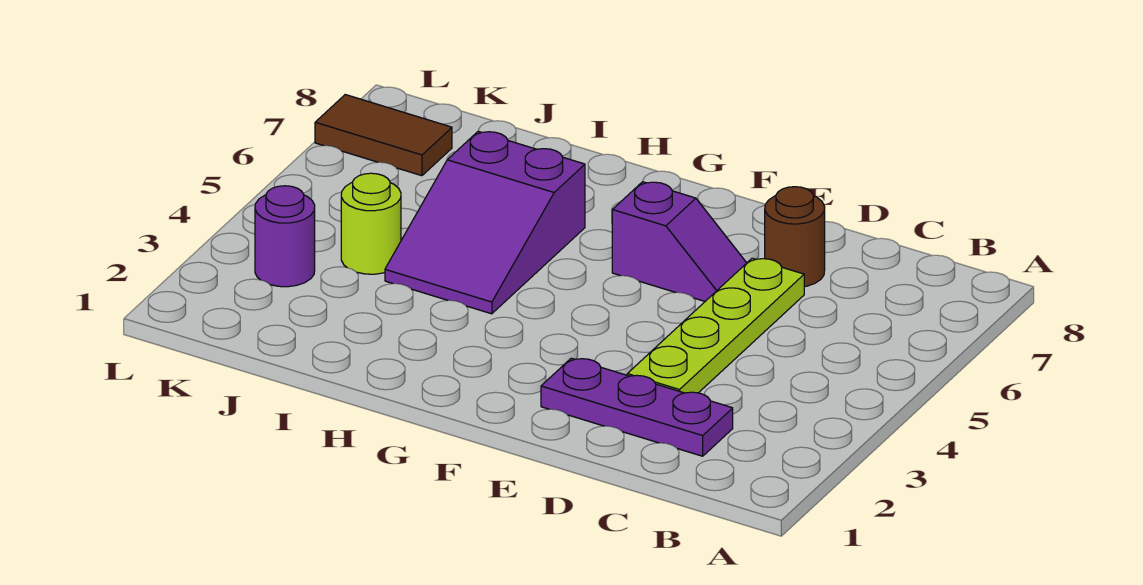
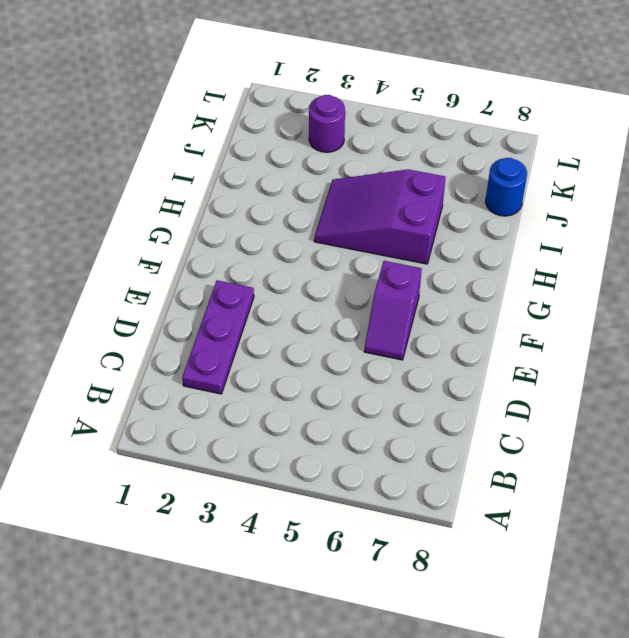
blue 1x1 round brick [486,158,527,216] -> none
none -> lime 1x4 plate [627,258,804,393]
none -> brown 1x1 round brick [765,187,825,287]

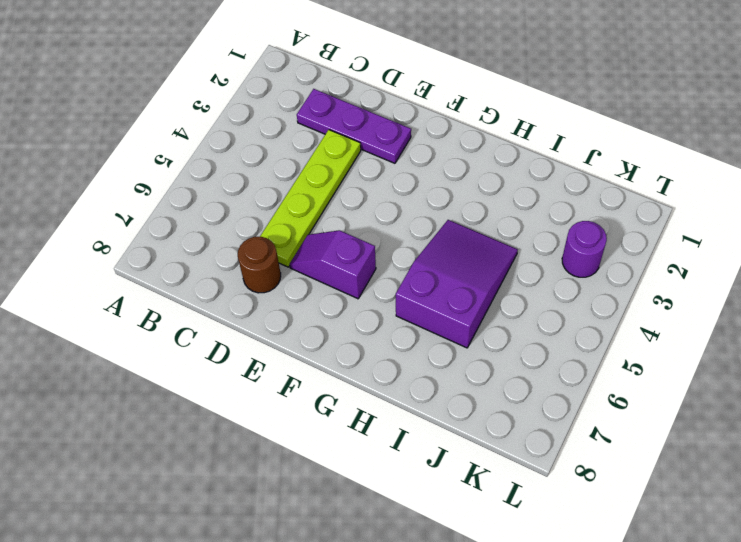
none -> lime 1x1 round brick [341,173,401,274]
none -> brown 1x2 tile [315,95,452,176]

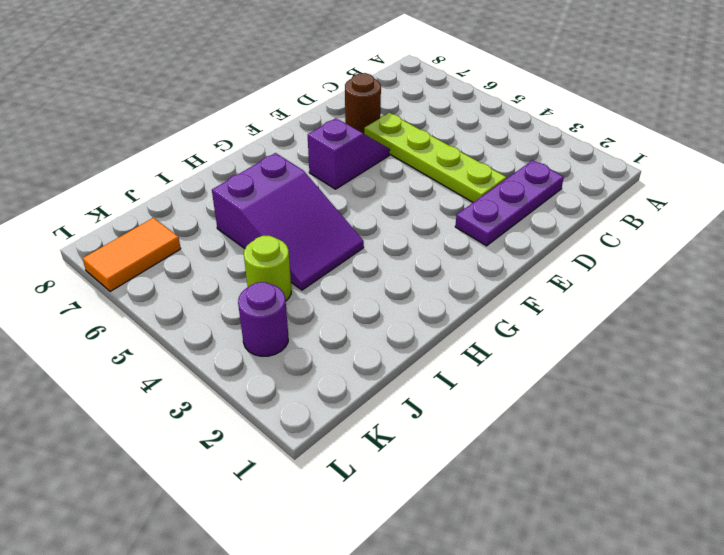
orange 1x2 tile [83,218,181,292] -> brown 1x2 tile [315,95,452,176]

